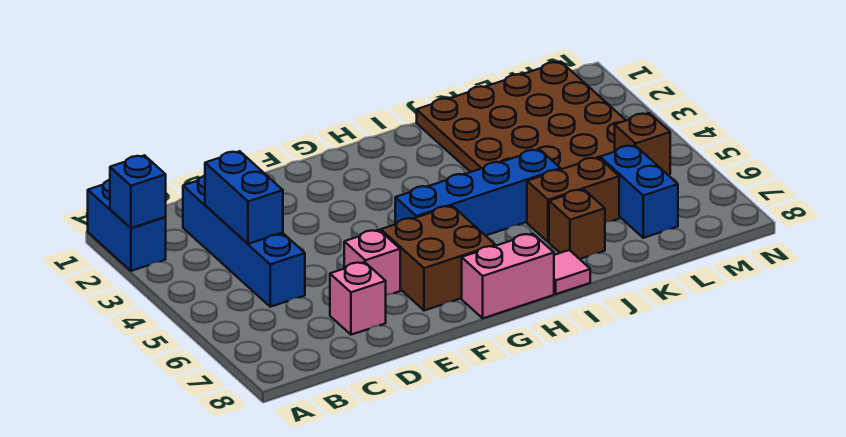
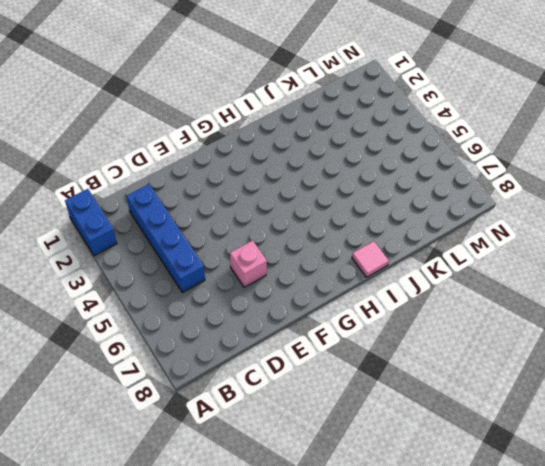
none -> pink 1x1 brick [330,262,386,335]
none -> brown 2x2 brick [381,206,495,311]
none -> blue 1x4 brick [395,149,561,236]

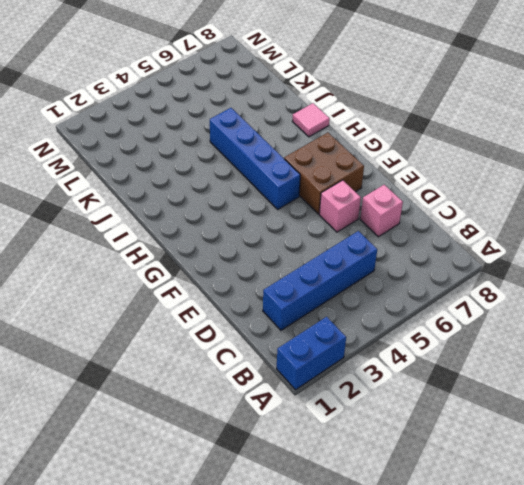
none -> pink 1x2 brick [462,234,554,318]
none -> brown 4x4 plate [417,62,626,172]
none -> brown 1x2 brick [527,157,619,242]

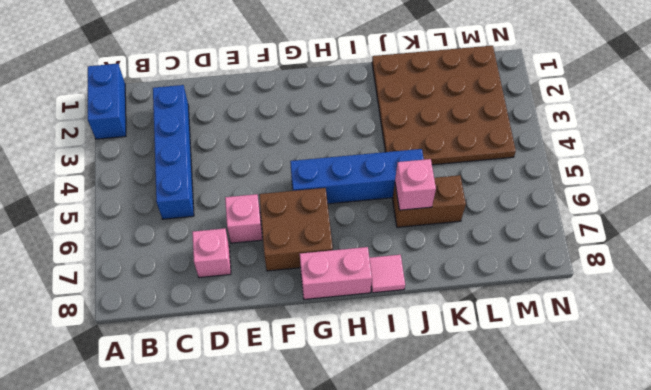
pink 1x1 brick [395,159,436,210] -> none
none -> brown 1x1 brick [549,189,605,259]
none -> blue 1x2 brick [600,145,678,238]
none -> brown 1x1 brick [615,113,670,175]

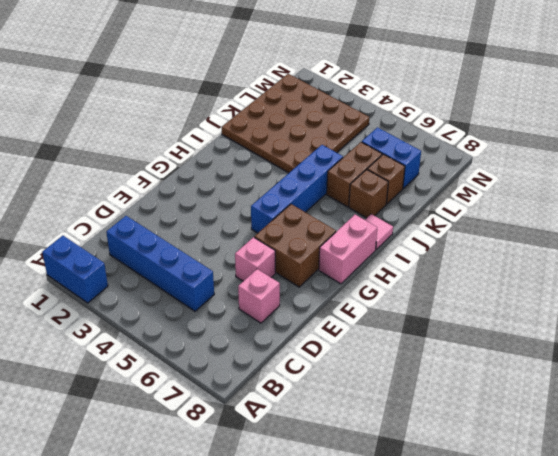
brown 1x1 brick [367,154,405,204] -> brown 1x1 brick moved to [615,113,670,175]
none -> blue 1x1 brick [110,155,166,228]
none -> blue 1x2 brick [205,151,283,244]

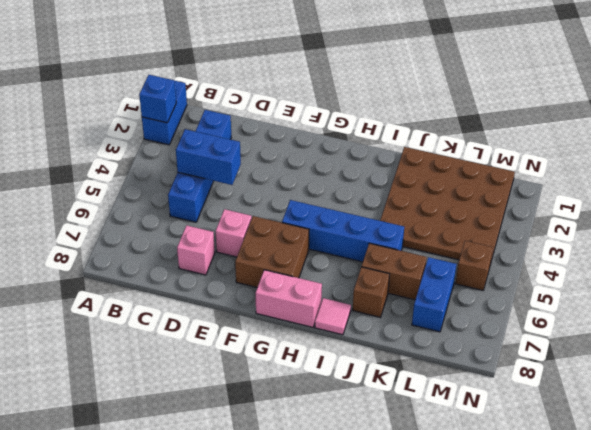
blue 1x2 brick [176,129,241,185] -> blue 1x2 brick turned to [205,151,283,244]

